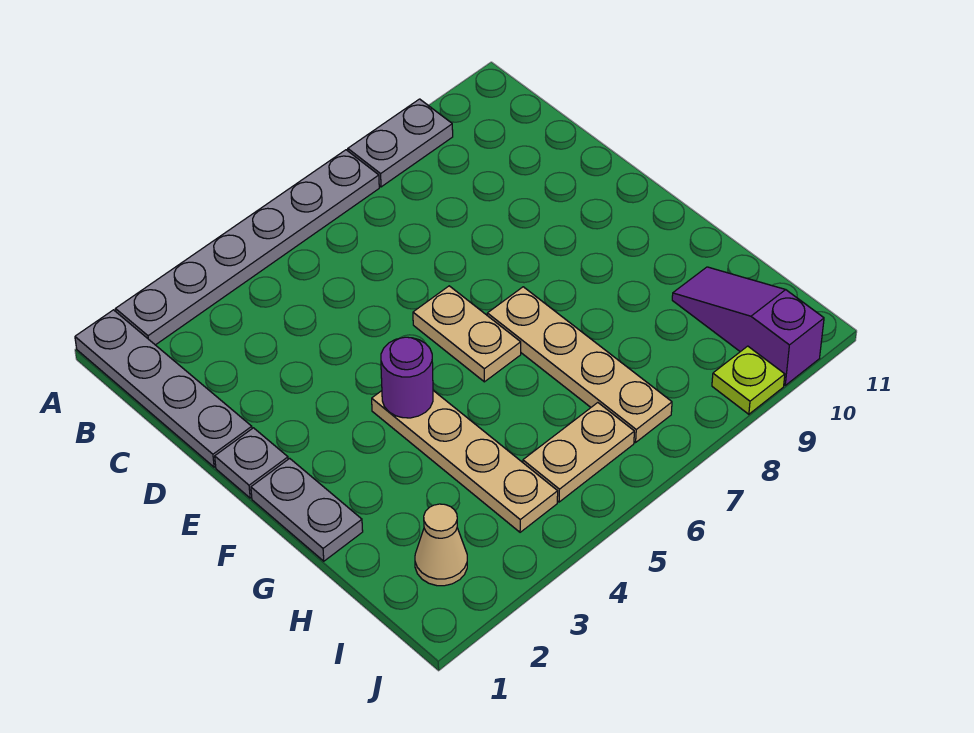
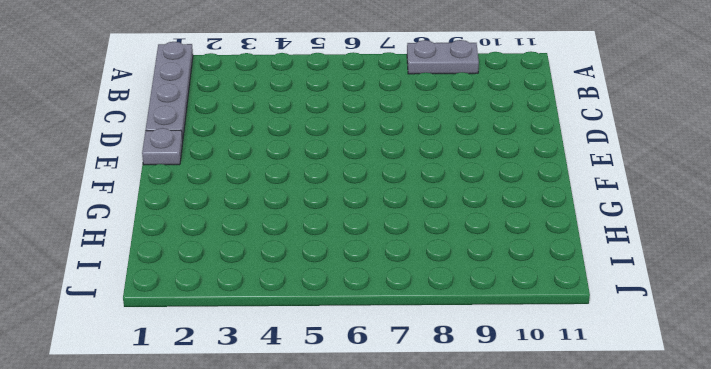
none -> grey 1x6 plate [116,150,379,345]
none -> tan 1x2 plate [413,286,521,382]
none -> grey 1x2 plate [251,458,363,561]

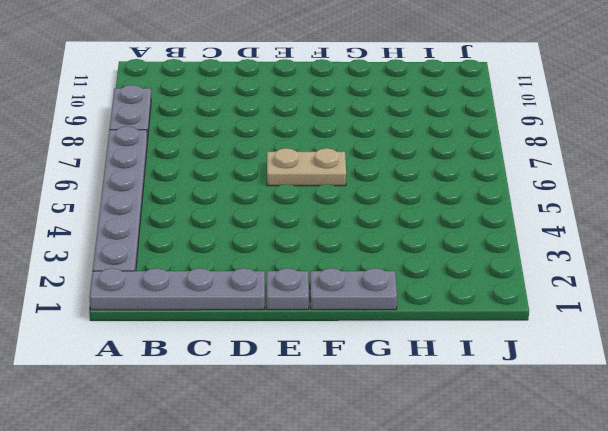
none -> tan 1x4 plate [372,391,558,532]
none -> tan 1x4 plate [487,287,672,442]
none -> purple 1x3 slope [672,267,824,385]

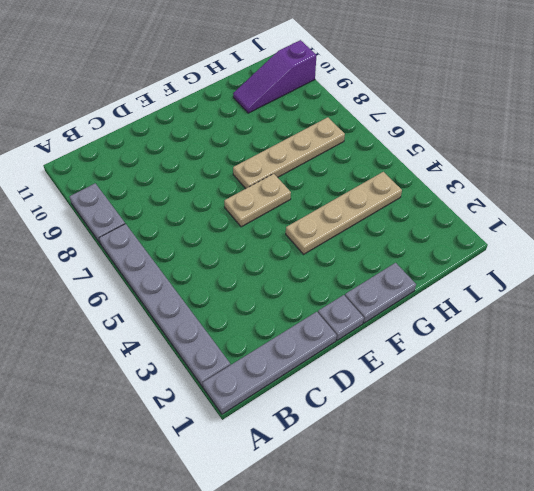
none -> tan 1x1 cone [415,504,467,586]
none -> tan 1x2 plate [523,403,634,502]
none -> lime 1x1 plate [712,346,785,414]

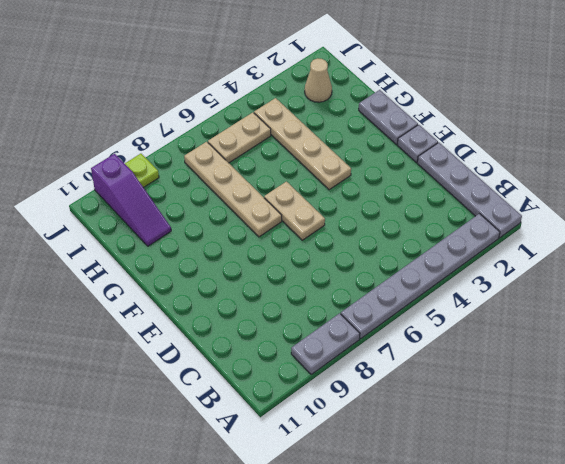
none -> purple 1x1 round brick [381,337,433,418]

